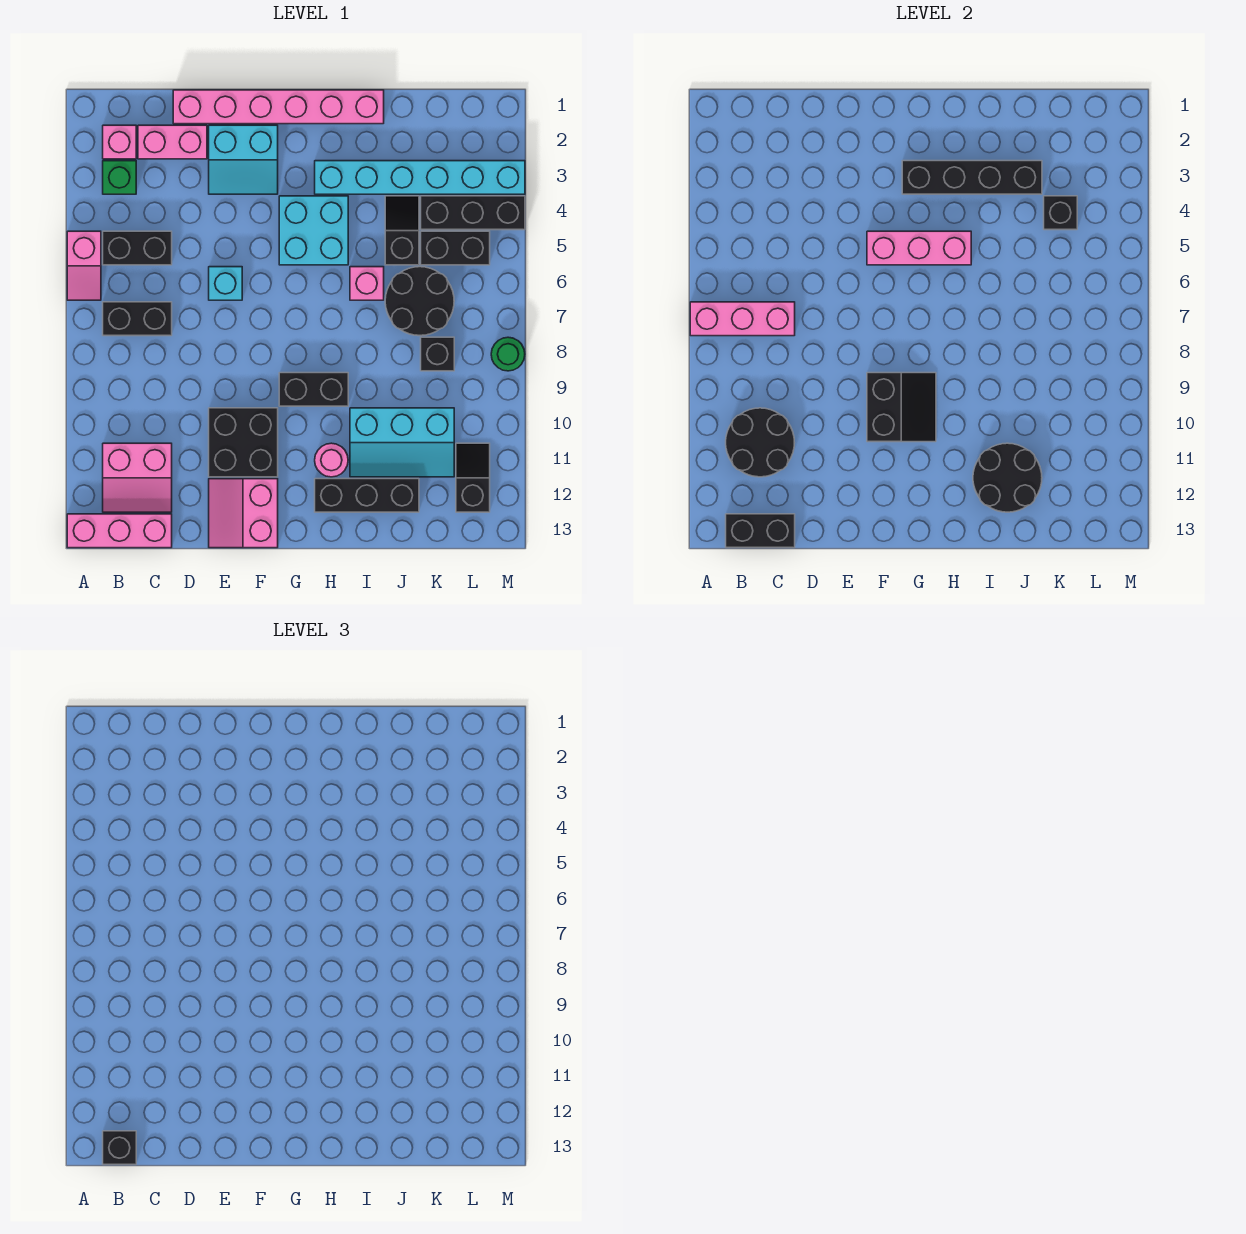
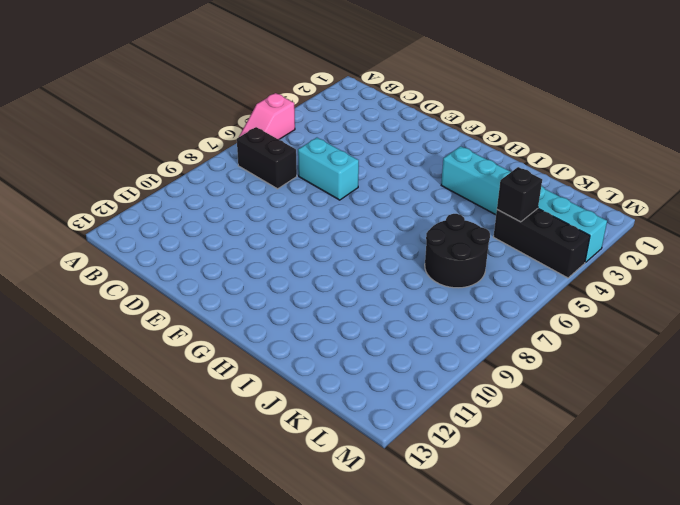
cyan 1x2 brick [298,138,359,200] -> cyan 1x1 brick [209,267,242,300]
none -> pink 1x3 brick [67,514,172,548]
none -> pink 1x1 brick [103,125,136,159]
none -> green 1x1 brick [103,161,136,194]
none -> black 1x2 brick [103,231,172,265]

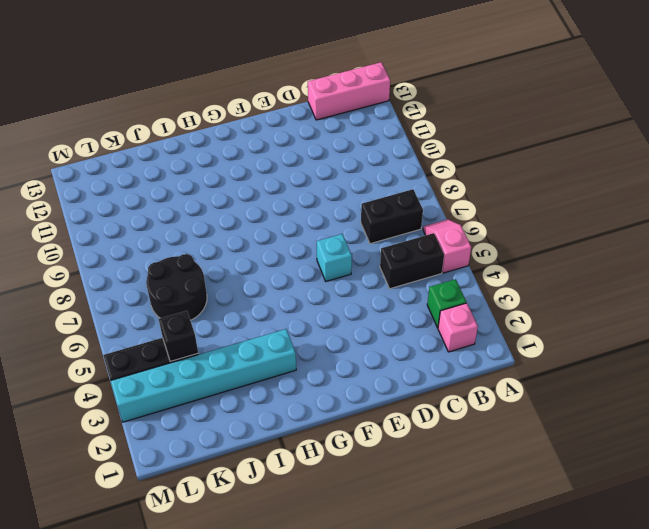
none -> pink 2x2 slope [103,443,172,512]
none -> pink 1x2 brick [138,125,207,159]
none -> pink 1x6 brick [173,90,384,124]
none -> cyan 2x2 slope [209,125,278,194]

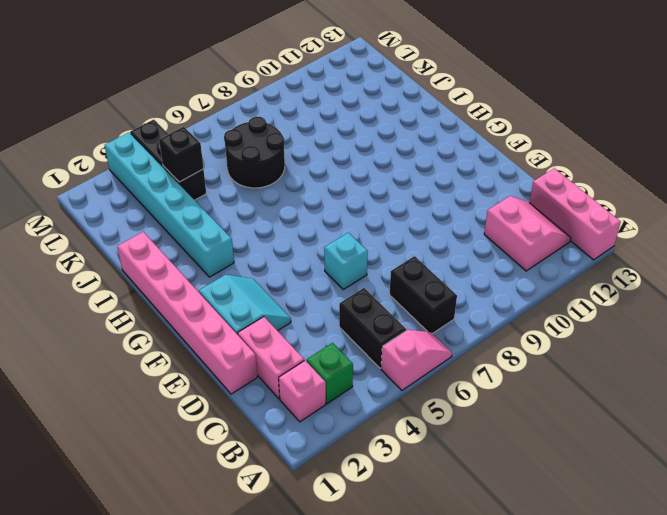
none -> black 2x2 brick [209,408,278,477]
none -> pink 2x2 slope [209,479,278,548]
none -> cyan 2x2 brick [279,196,348,265]
none -> black 1x2 brick [279,373,348,406]

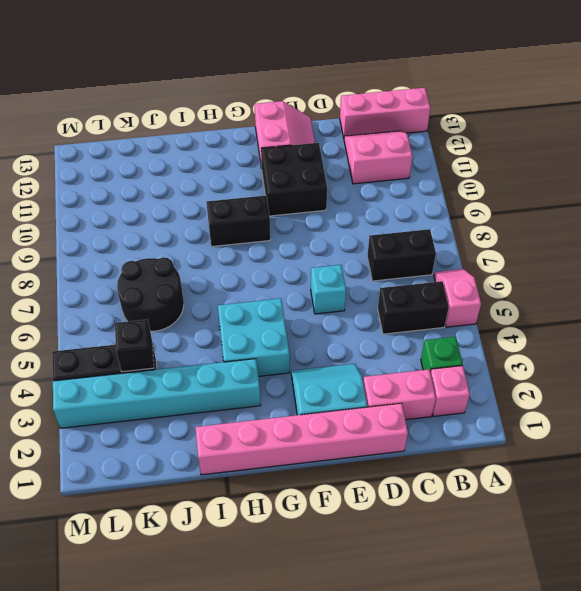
none -> pink 1x1 round brick [315,443,348,477]
none -> black 1x3 brick [315,479,419,512]
none -> pink 1x1 brick [350,267,384,300]
none -> cyan 2x3 slope [350,408,454,477]

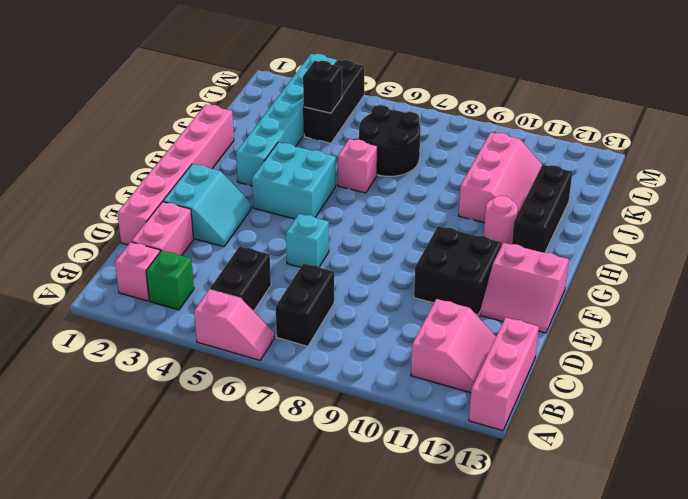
pink 2x3 slope [458,132,542,223] -> cyan 2x3 slope [350,408,454,477]
none -> black 1x2 brick [279,373,348,406]
none -> black 1x2 slope [385,196,419,265]
none -> black 1x2 brick [421,231,490,265]
none -> black 1x1 brick [421,337,454,371]

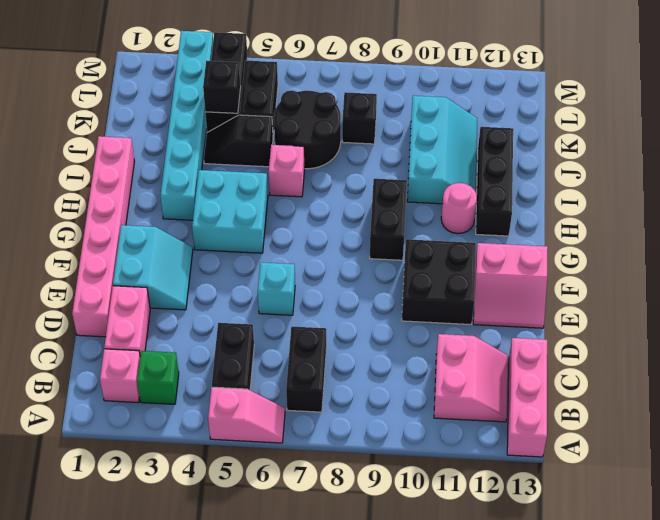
none -> black 1x2 slope [456,443,490,512]
none -> green 1x1 round brick [491,337,525,371]
none -> pink 1x3 brick [690,302,795,336]
none -> black 2x2 round brick [726,408,795,477]

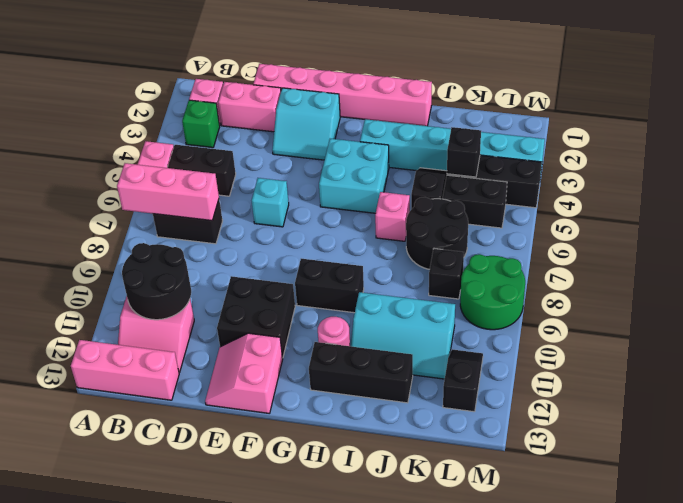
green 2x2 round brick [460,254,525,330] -> green 1x1 round brick [491,337,525,371]
none -> black 1x2 brick [726,514,795,548]
none -> pink 1x3 brick [867,231,971,265]
none -> black 2x2 slope [867,373,936,442]
none -> black 1x4 brick [902,161,1042,194]

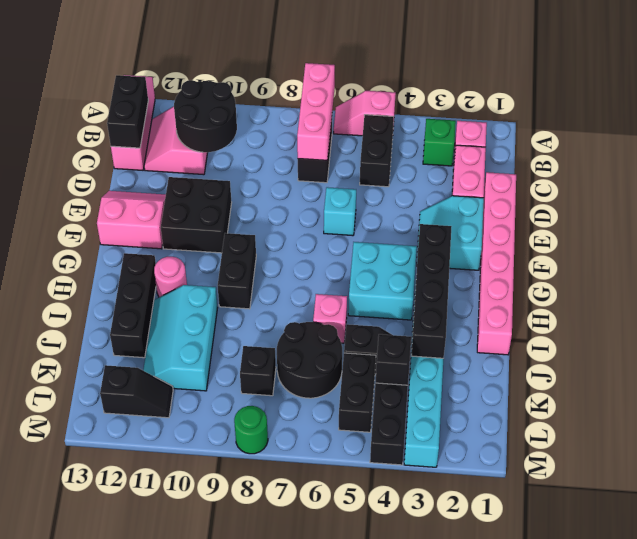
none -> pink 1x3 brick [867,231,971,265]
none -> black 2x2 slope [867,373,936,442]
none -> black 2x2 round brick [973,443,1042,512]
none -> black 1x1 brick [103,1131,136,1165]

